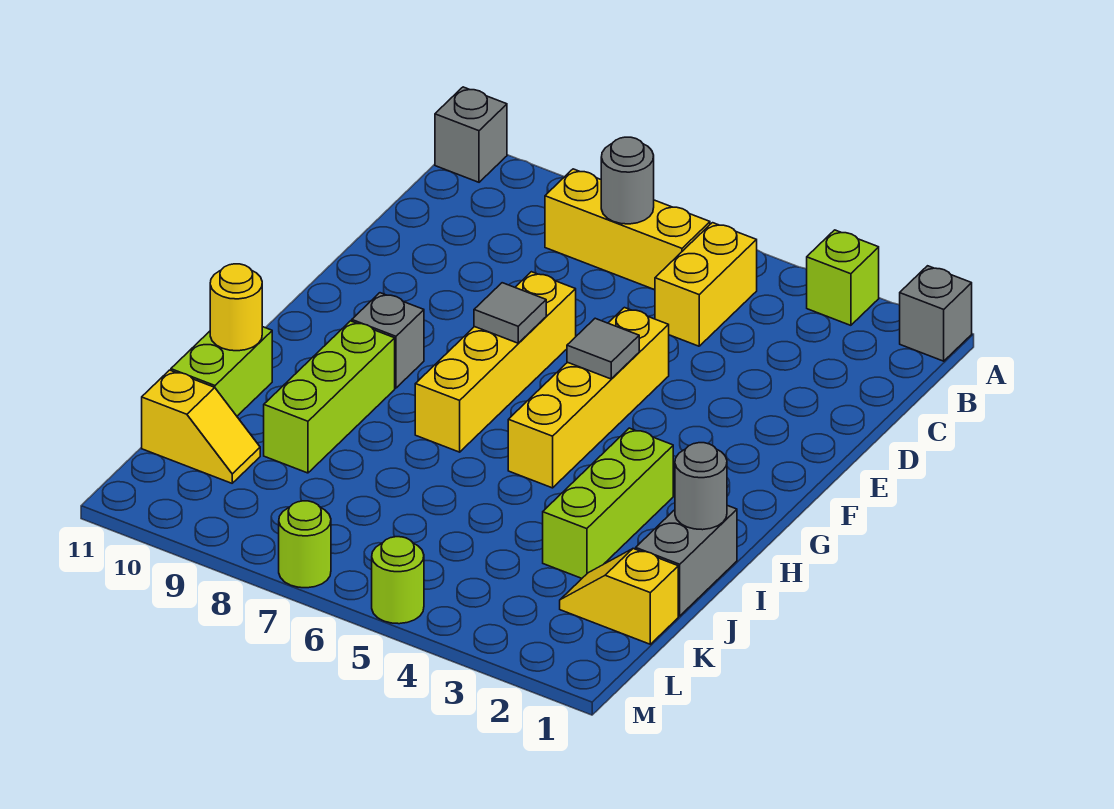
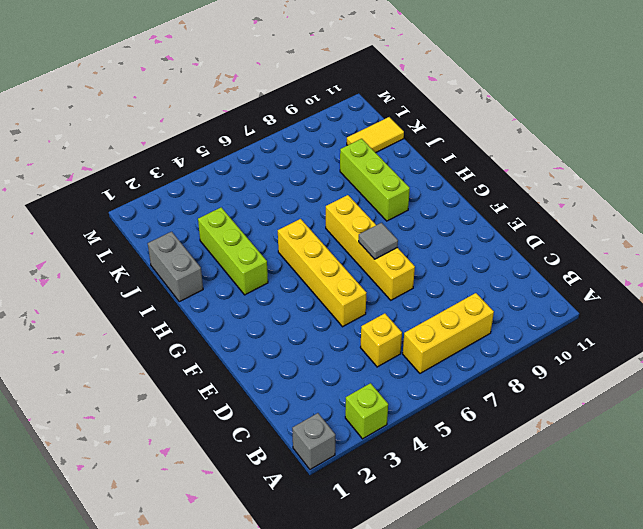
yellow 1x1 brick [360,313,402,367] -> yellow 1x2 brick [655,223,757,346]
yellow 1x2 tile [347,117,404,153] -> yellow 1x2 slope [142,370,260,483]
none -> grey 1x1 brick [435,87,507,182]
none -> grey 1x1 brick [352,293,424,388]
none -> lime 1x2 brick [171,327,272,416]

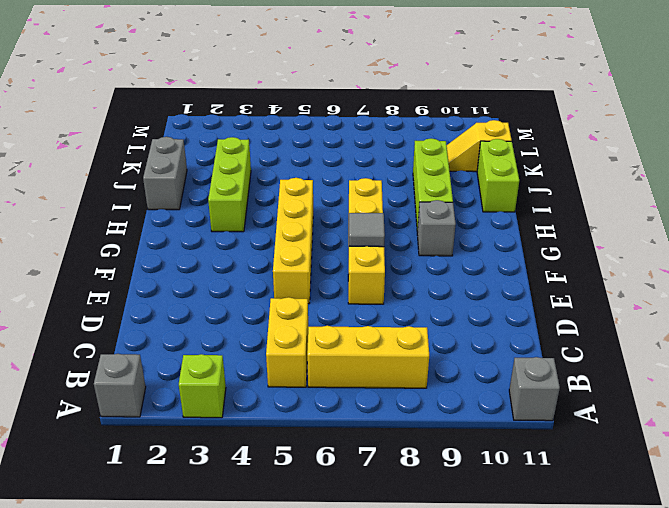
none -> yellow 1x2 slope [560,549,678,644]
none -> lime 1x1 round brick [372,537,424,624]
none -> lime 1x1 round brick [279,501,331,588]

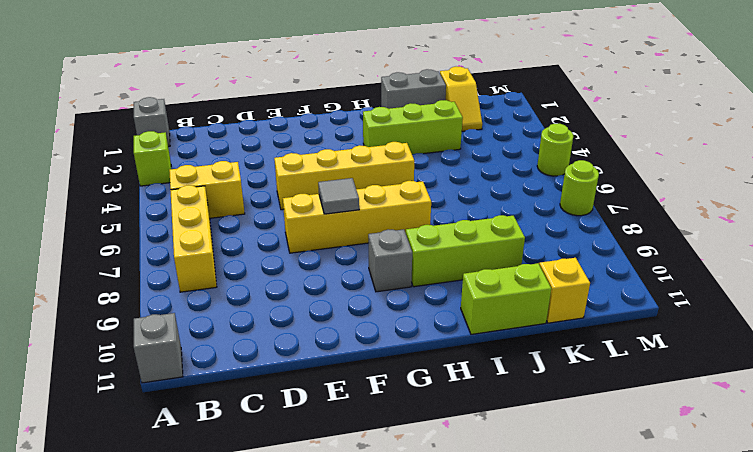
none -> grey 1x1 round brick [601,137,654,224]
none -> grey 1x1 tile [567,318,639,379]
none -> grey 1x1 round brick [675,443,727,530]

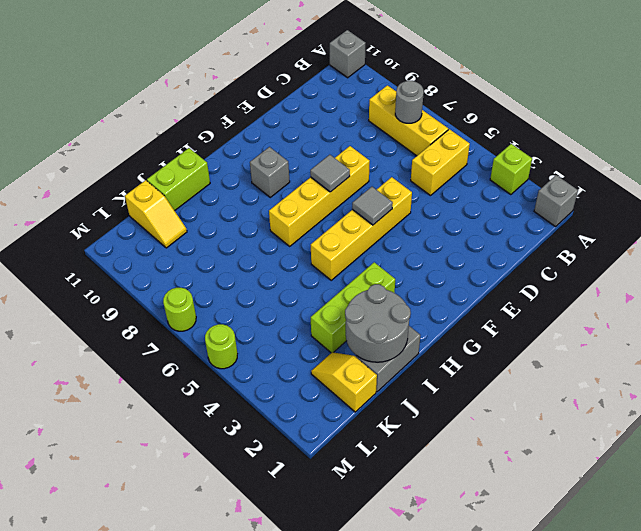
grey 2x2 round brick [345,284,411,362] -> grey 1x1 round brick [675,443,727,530]
none -> lime 1x3 brick [264,321,395,473]
none -> yellow 1x1 round brick [210,264,262,351]

